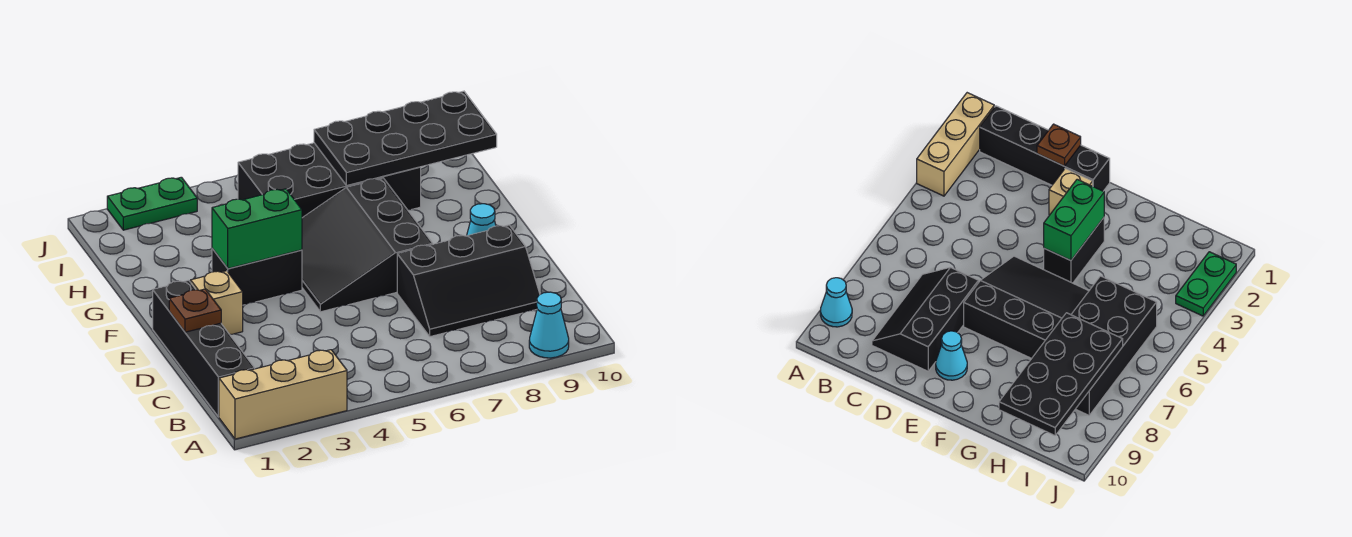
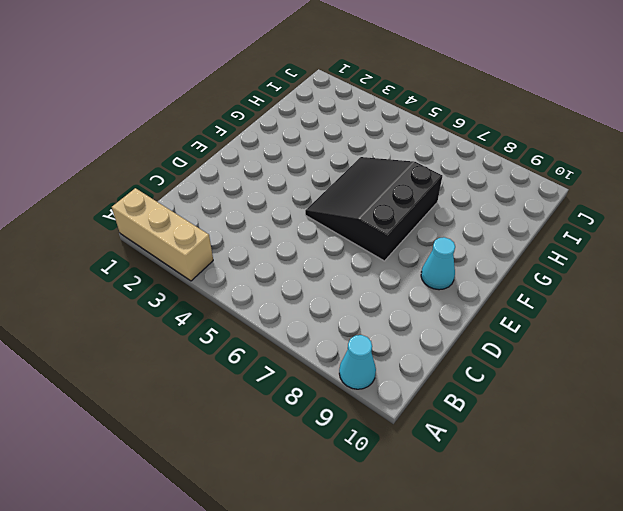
none -> black 1x4 brick [153,280,255,417]
none -> black 2x3 slope [397,225,540,337]
none -> tan 1x1 brick [191,271,243,334]

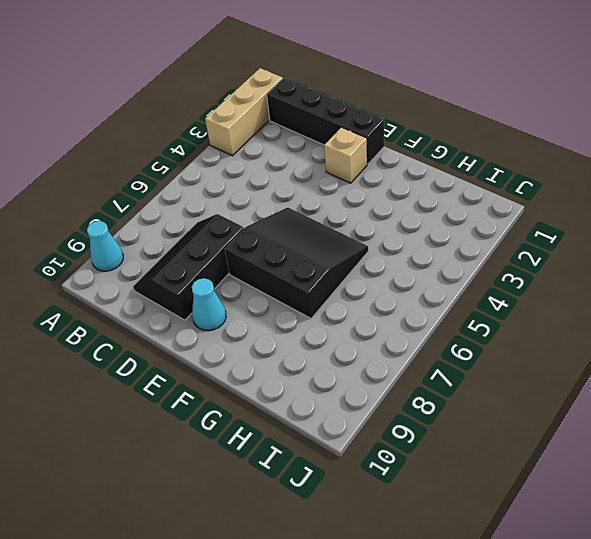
none -> black 1x2 brick [212,248,302,305]
none -> black 2x4 brick [238,143,421,218]
none -> green 1x2 plate [107,177,197,230]

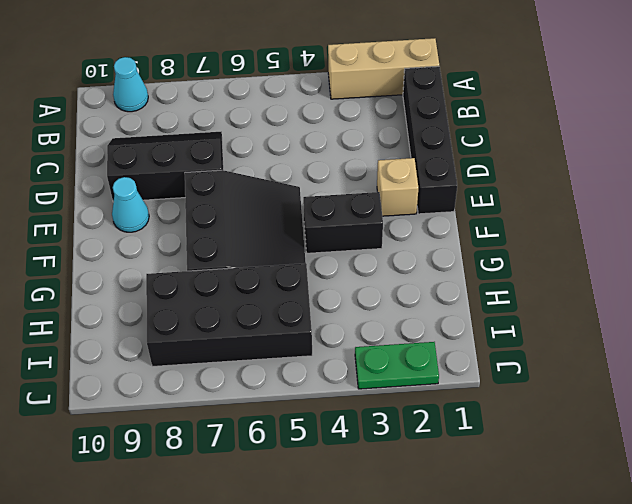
none -> brown 1x1 plate [169,289,221,332]
none -> green 1x2 brick [212,189,302,269]
none -> black 2x4 plate [314,91,497,186]

